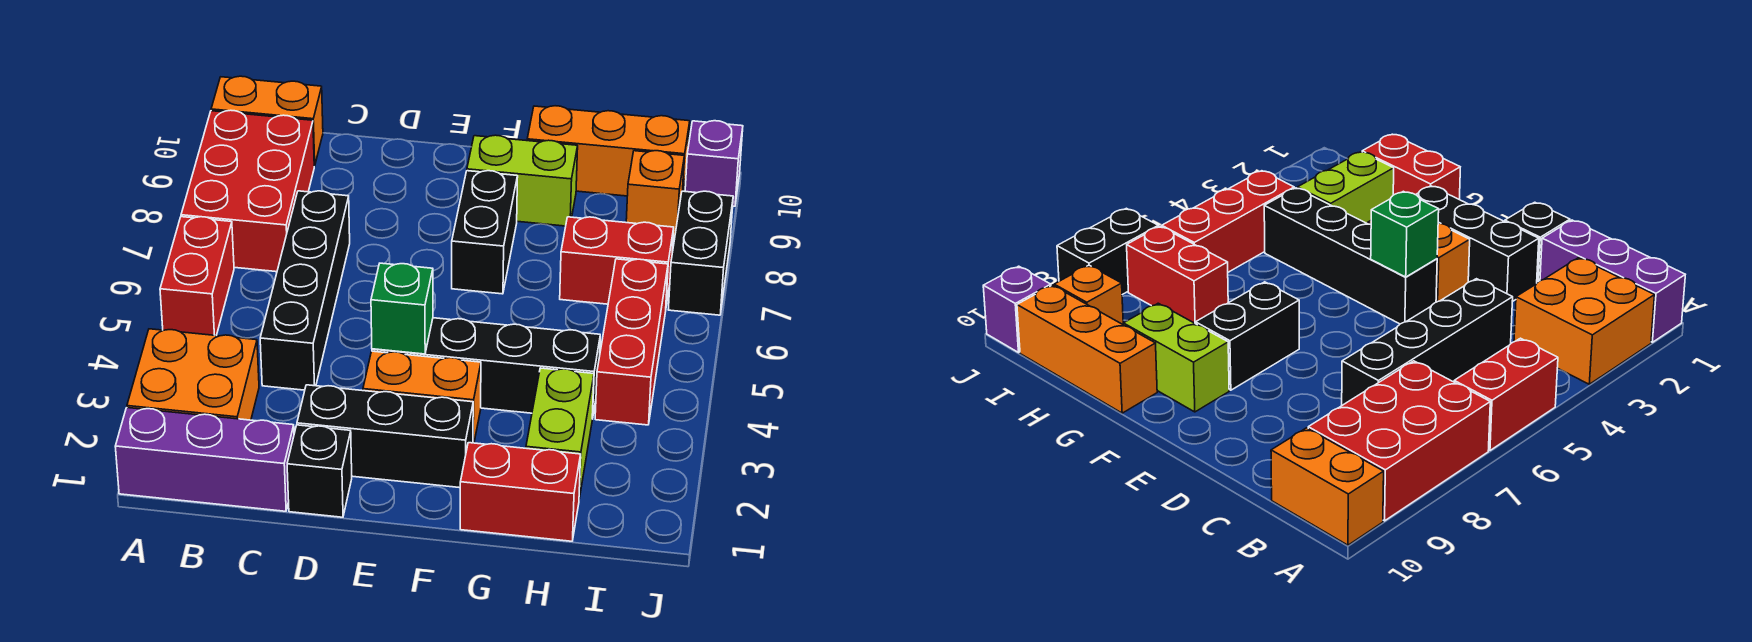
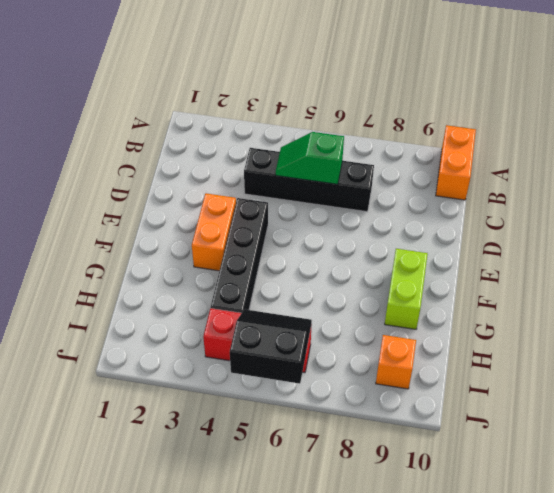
green 1x2 slope [276,132,344,184] -> none
black 2x2 slope [230,309,312,384] -> none
none -> purple 1x3 brick [115,408,294,511]
none -> orange 2x2 brick [127,329,259,420]
none -> red 1x2 brick [160,217,234,336]

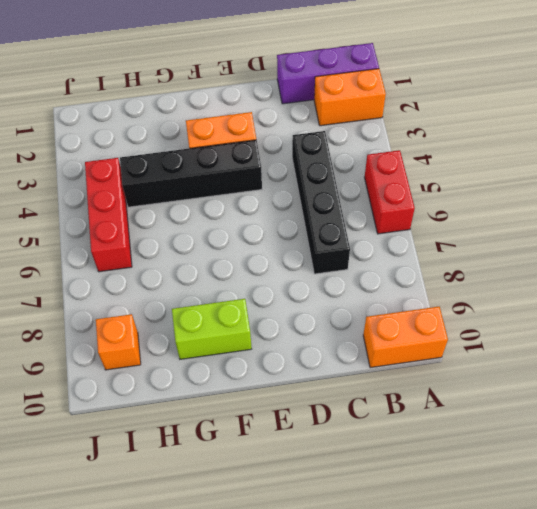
orange 1x2 brick [314,69,386,126] -> orange 2x2 brick [127,329,259,420]
none -> red 2x3 brick [181,110,314,272]
none -> black 1x1 brick [287,425,352,517]
none -> black 1x3 brick [297,385,473,488]

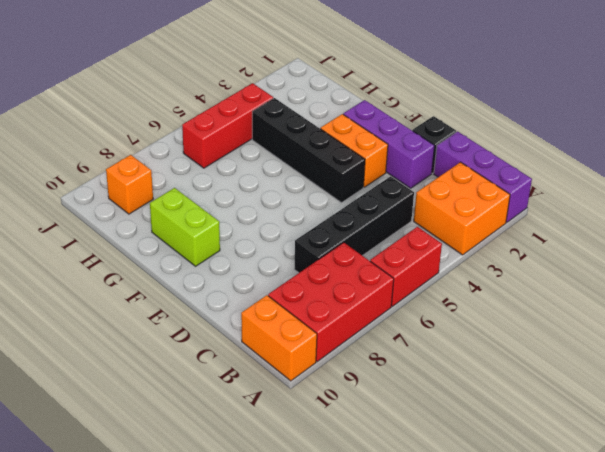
purple 1x3 brick [343,100,434,188] -> black 1x3 brick [297,385,473,488]
none -> black 1x2 brick [452,171,518,294]
none -> red 1x2 brick [460,443,581,541]
none -> orange 1x3 brick [527,106,690,196]

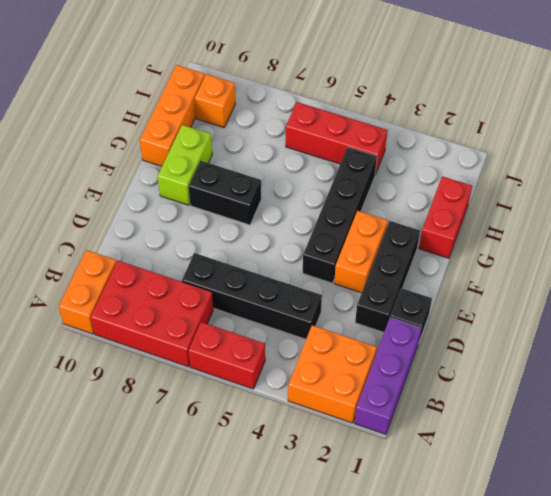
none -> lime 1x2 brick [526,368,594,498]
none -> red 1x2 brick [560,217,674,305]
none -> black 1x2 brick [668,191,733,315]

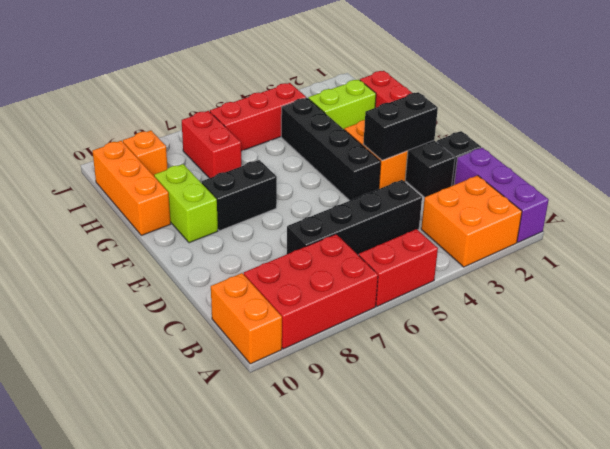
black 1x2 brick [363,92,438,160] -> black 1x2 brick moved to [668,191,733,315]
none -> purple 1x1 brick [685,121,743,206]
none -> green 1x1 brick [371,263,433,354]

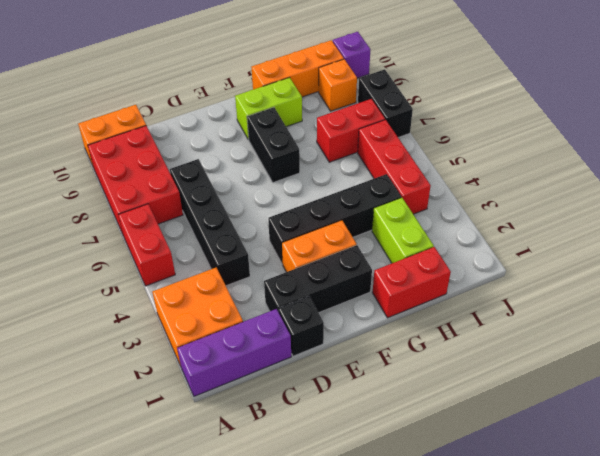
none -> green 1x1 brick [371,263,433,354]

